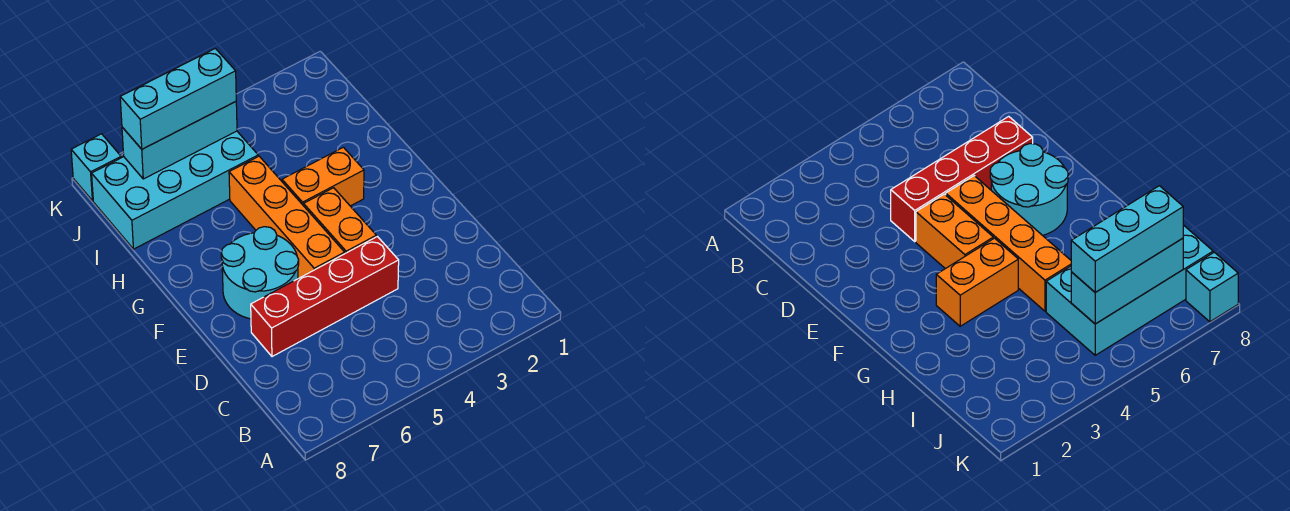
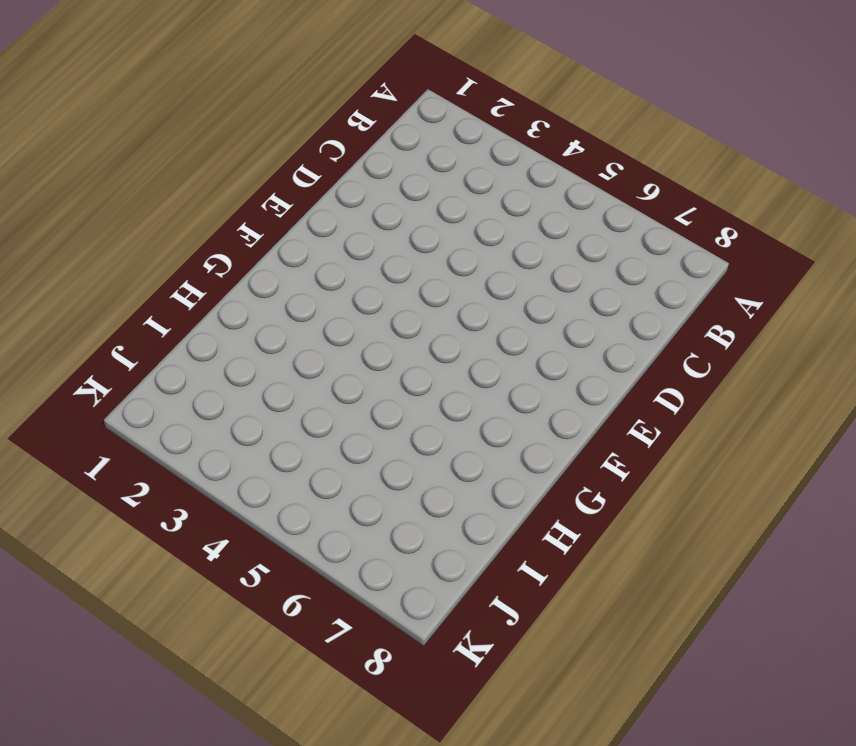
none -> red 1x4 brick [251,237,399,357]
none -> orange 1x2 brick [304,188,376,253]

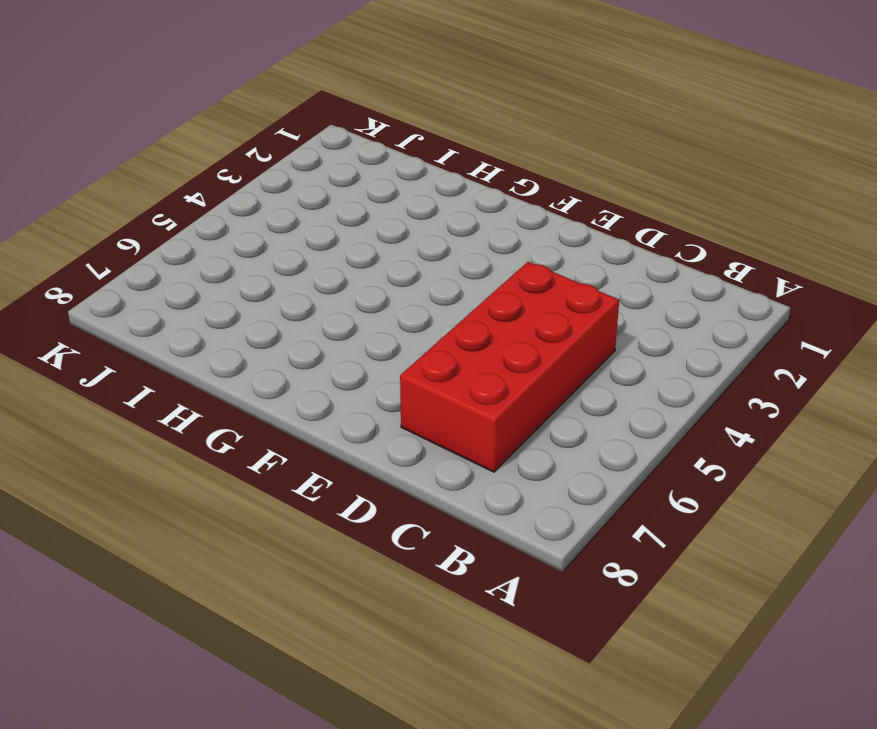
red 2x4 brick [400,262,619,472] -> red 1x4 brick [251,237,399,357]
none -> orange 1x2 brick [304,188,376,253]
none -> orange 1x4 brick [229,156,345,279]

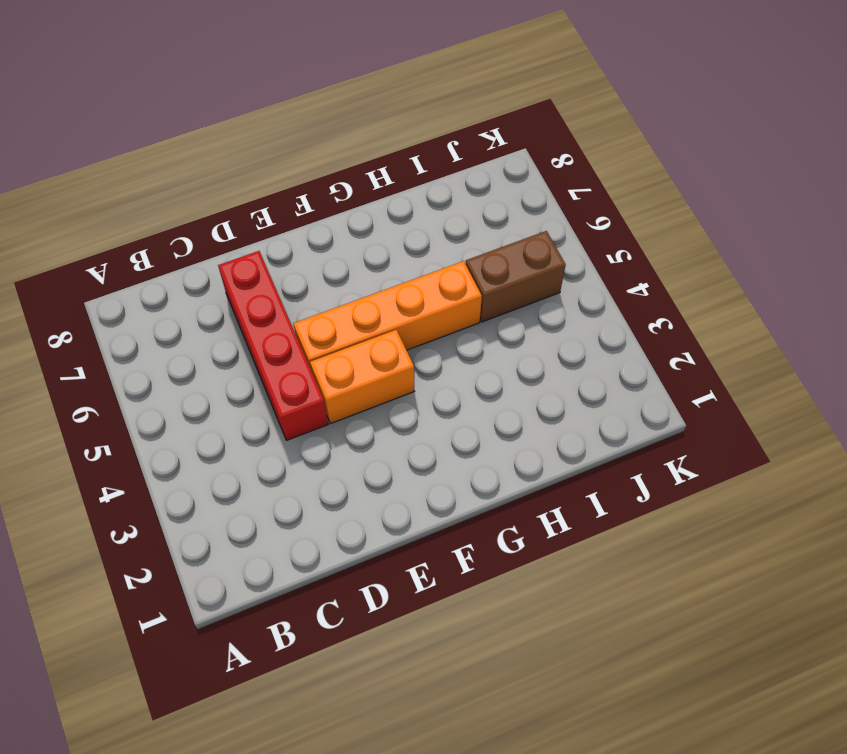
brown 1x2 brick [466,231,566,322] -> cyan 2x4 brick [92,131,258,249]
none -> cyan 2x2 round brick [221,227,299,319]
none -> orange 1x2 brick [282,147,364,206]

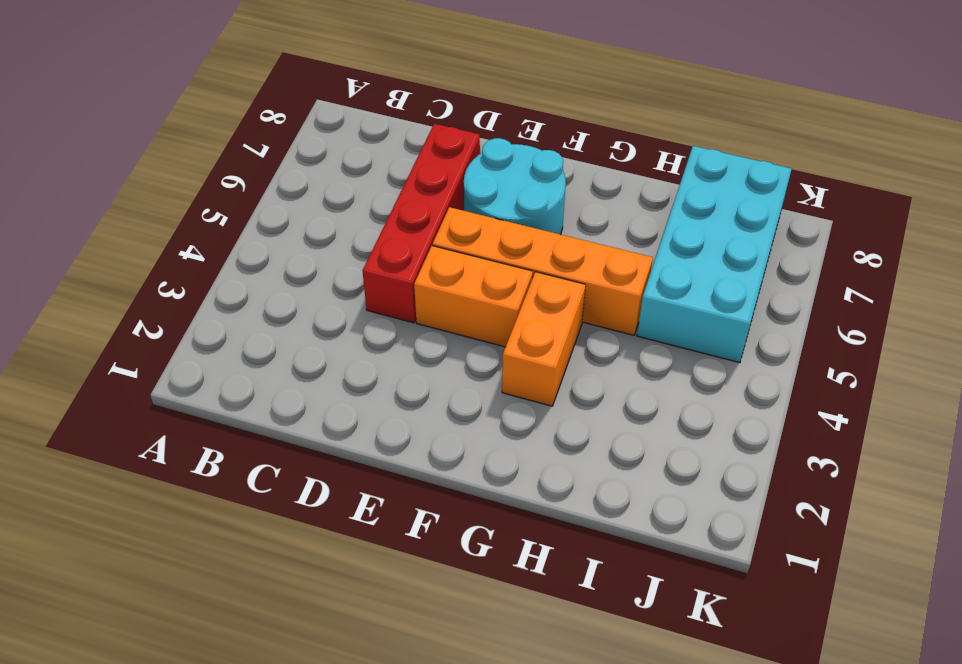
none -> cyan 1x1 brick [71,134,121,201]
none -> cyan 1x3 brick [122,102,237,179]

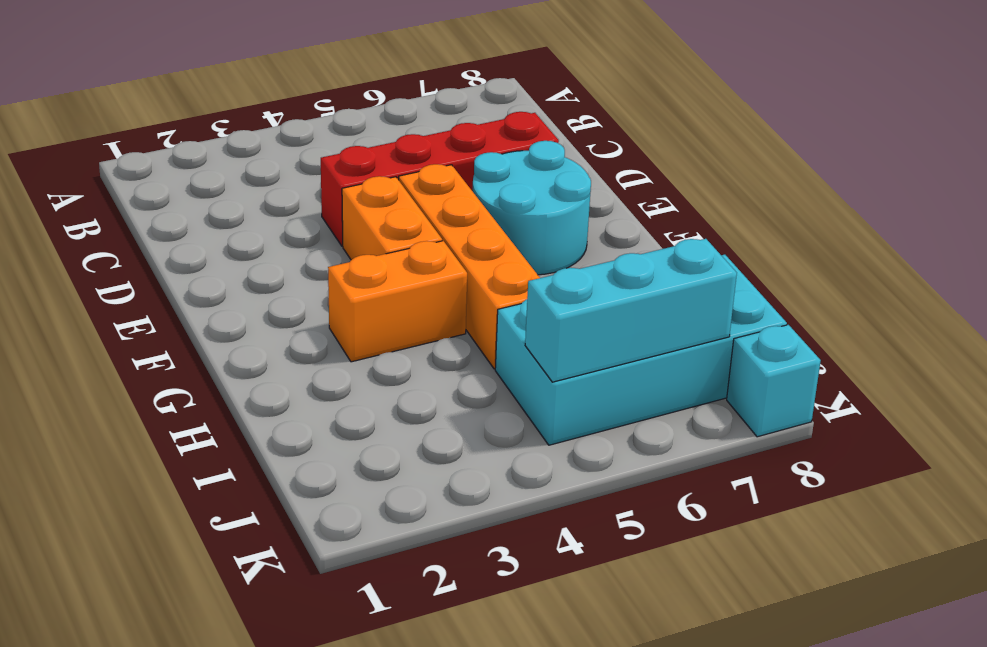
none -> cyan 1x3 brick [120,48,236,149]

